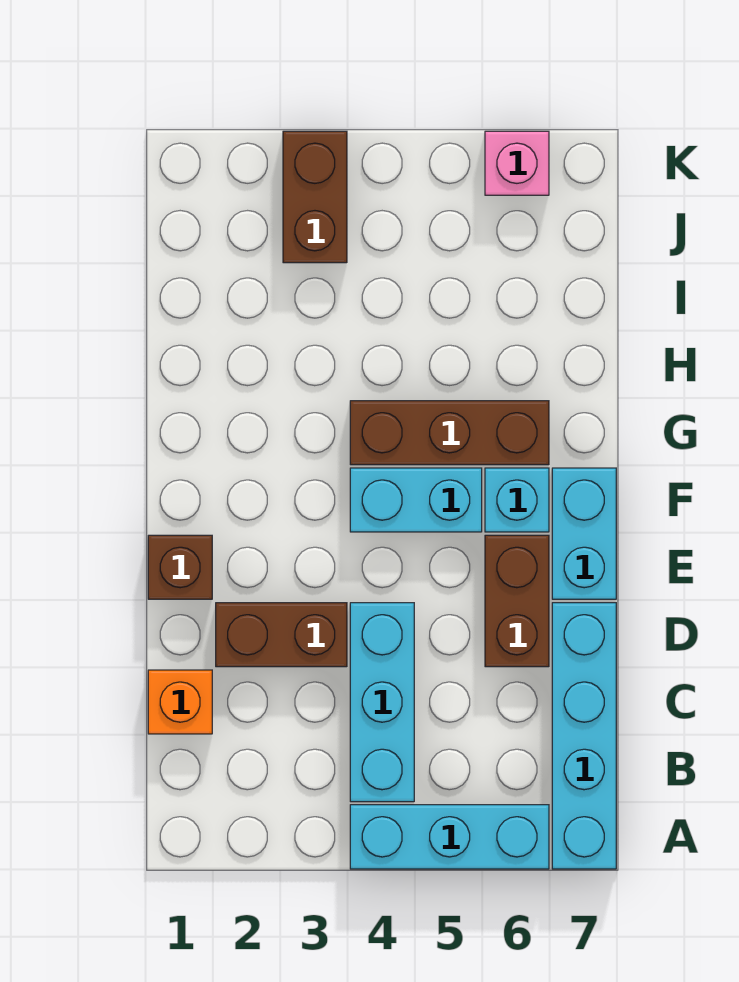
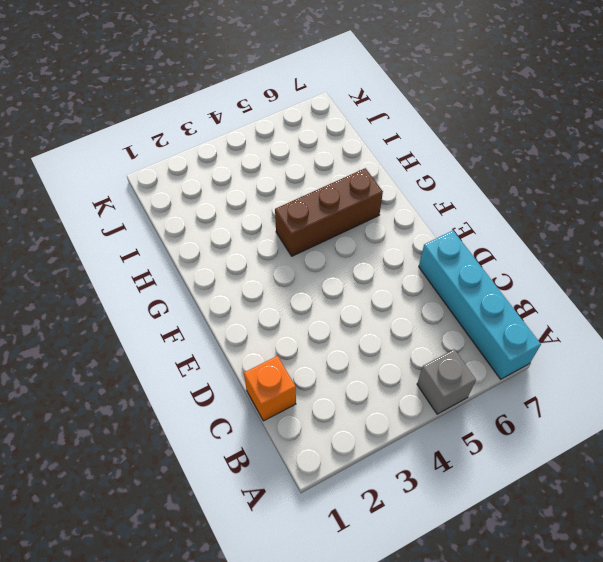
grey 1x1 brick [417,349,476,414] -> cyan 1x3 brick [350,805,549,869]
none -> cyan 1x3 brick [350,603,414,802]
none -> brown 1x2 brick [216,603,347,667]
none -> brown 1x2 brick [485,535,549,667]

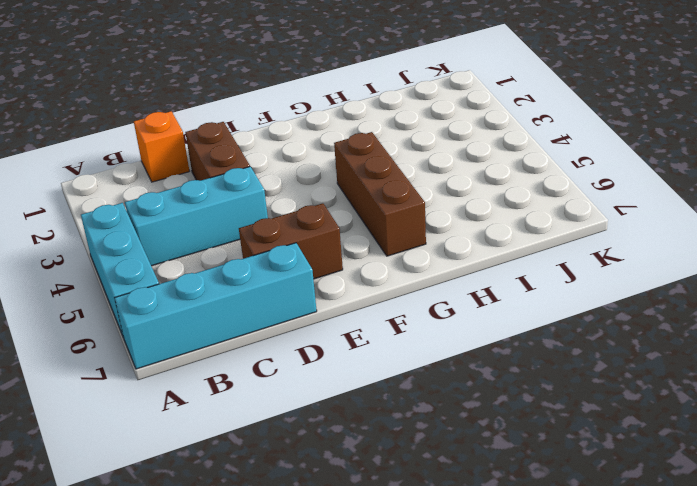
none -> brown 1x1 brick [148,535,212,599]
none -> cyan 1x2 brick [552,468,616,599]
none -> cyan 1x2 brick [350,468,482,532]

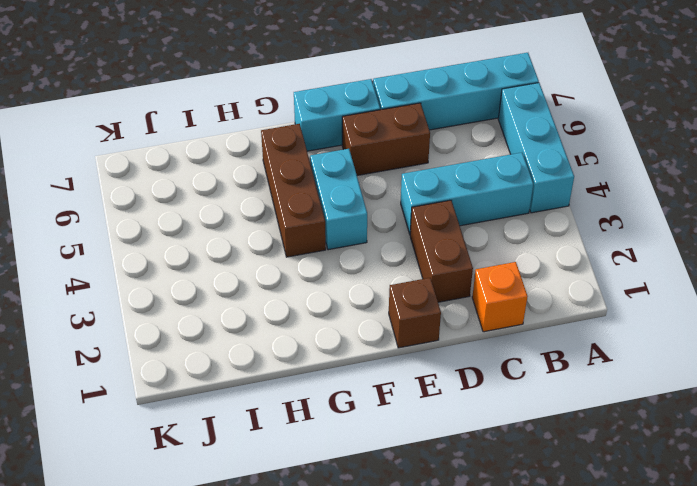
none -> cyan 1x1 brick [485,468,549,532]
none -> brown 1x2 brick [283,131,347,263]
none -> pink 1x1 brick [485,131,549,195]

